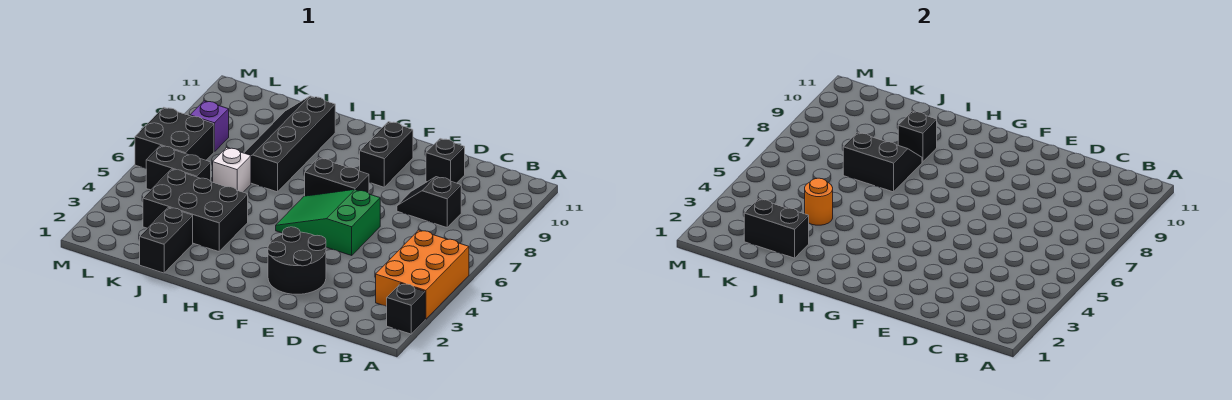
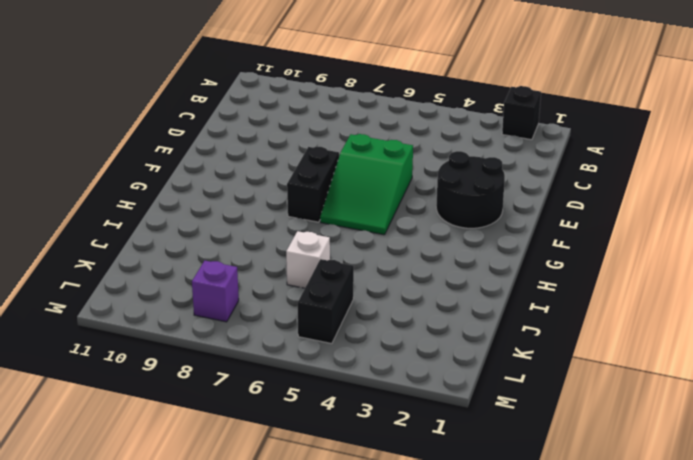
none -> orange 2x3 brick [376,230,469,319]
none -> black 1x2 slope [397,177,461,227]
none -> black 1x1 brick [426,139,465,183]

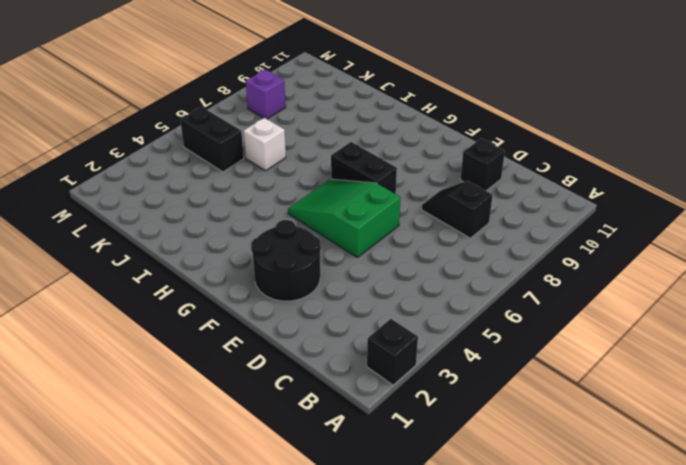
none -> orange 2x3 brick [376,230,469,319]
none -> black 1x2 brick [360,122,413,187]
none -> black 2x3 brick [143,169,248,252]

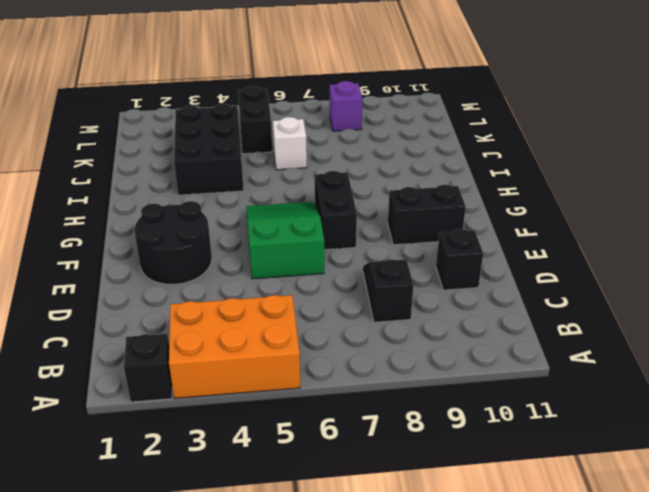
none -> black 2x4 slope [244,96,335,192]
none -> black 1x2 brick [140,207,193,273]
none -> black 2x2 brick [135,107,214,168]

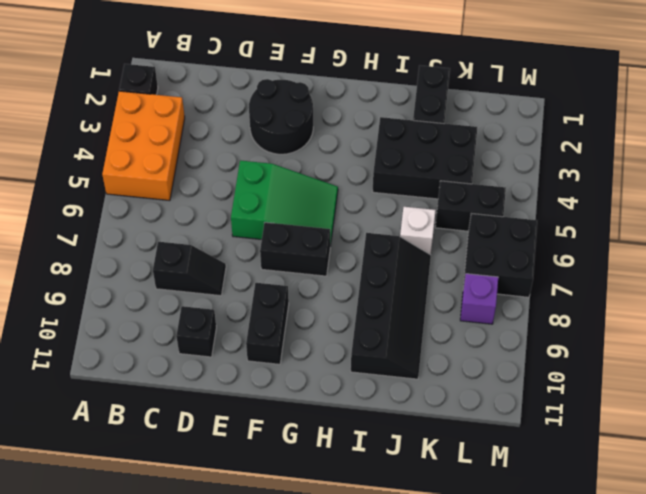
none -> black 2x2 slope [843,132,922,192]
none -> black 1x1 brick [898,111,937,162]
none -> black 1x2 brick [744,199,809,258]

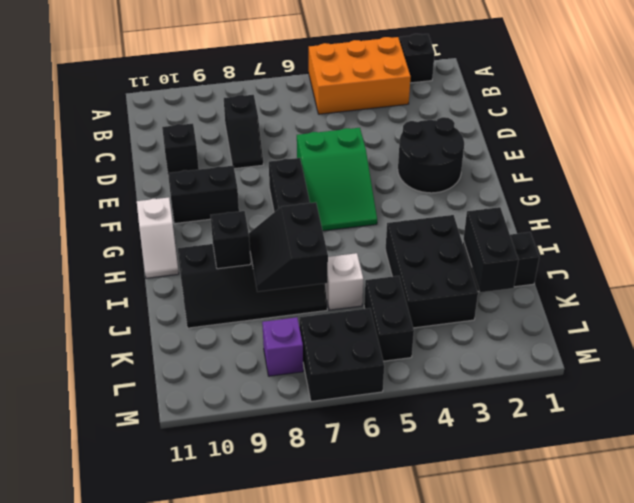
white 1x2 slope [137,197,179,278] -> none
none -> orange 1x1 round brick [805,178,833,225]

